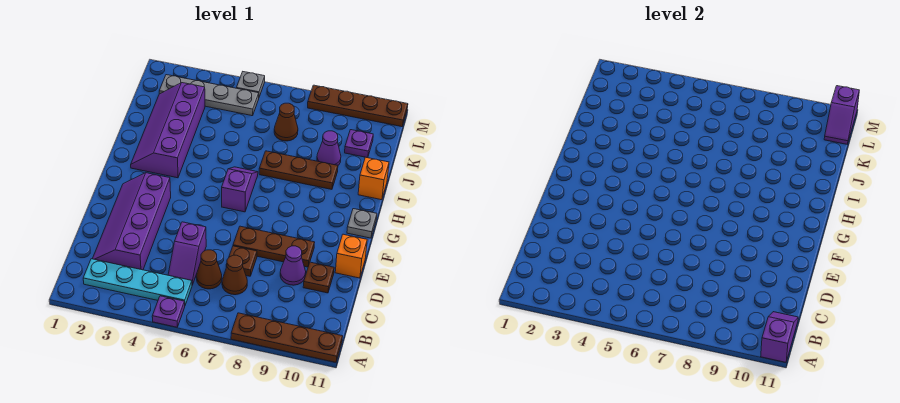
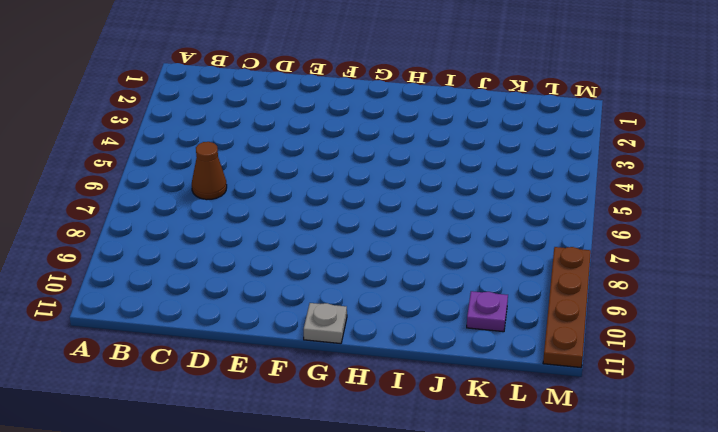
none -> purple 1x1 plate [152,296,185,327]
none -> brown 1x4 plate [231,313,343,362]
none -> cyan 1x4 plate [83,259,192,305]

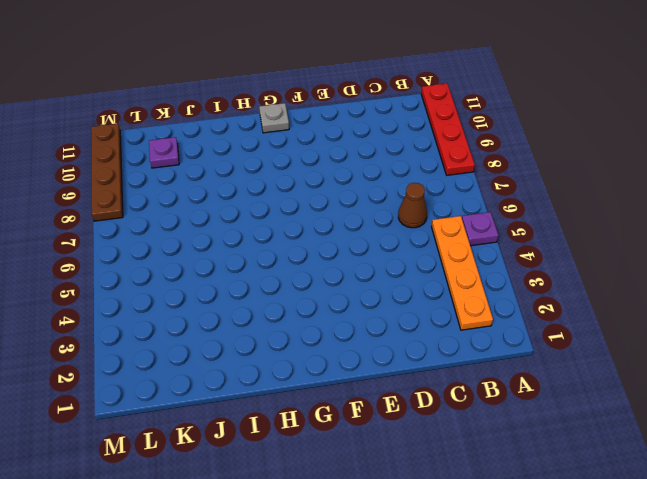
red 1x4 plate [421,84,475,175] -> brown 1x4 plate [231,313,343,362]
orange 1x4 plate [431,216,493,330] -> cyan 1x4 plate [83,259,192,305]
none -> purple 2x4 slope [93,173,171,270]
none -> purple 1x2 slope [168,222,206,285]
none -> brown 1x1 cone [222,255,247,295]

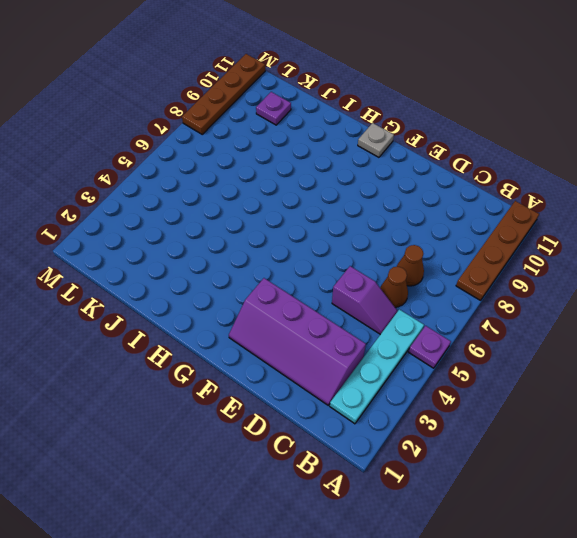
none -> brown 1x1 plate [226,246,257,276]
none -> purple 1x1 cone [280,246,306,285]
none -> brown 1x1 plate [303,262,334,293]

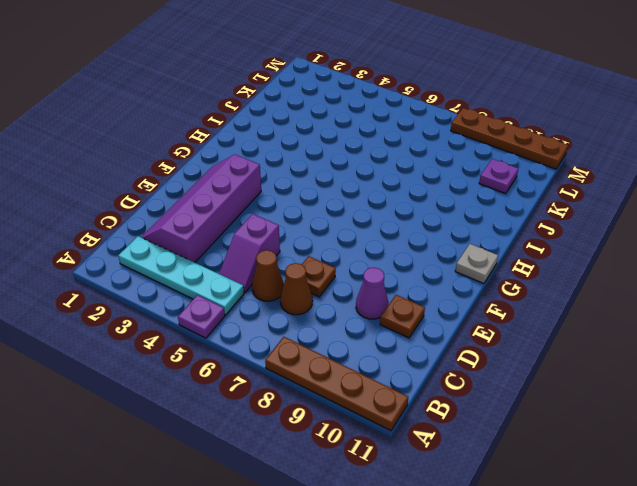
none -> brown 1x3 plate [233,226,315,267]
none -> orange 1x1 brick [335,234,367,278]
none -> purple 1x2 slope [222,167,258,212]

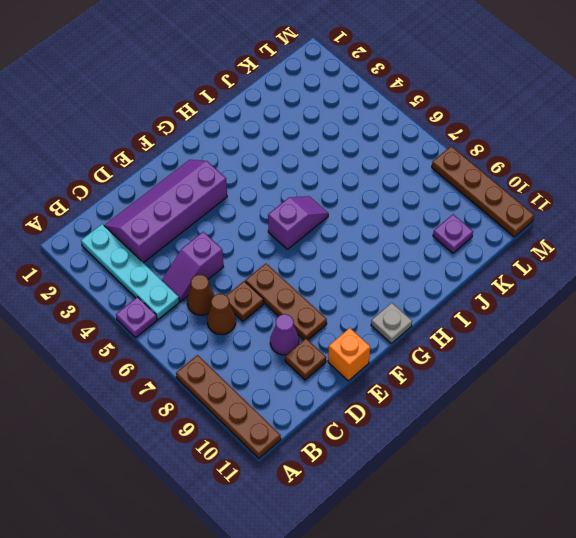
none -> purple 2x4 slope [131,83,205,178]
none -> brown 1x3 plate [259,151,338,189]
none -> orange 1x1 brick [358,157,389,200]

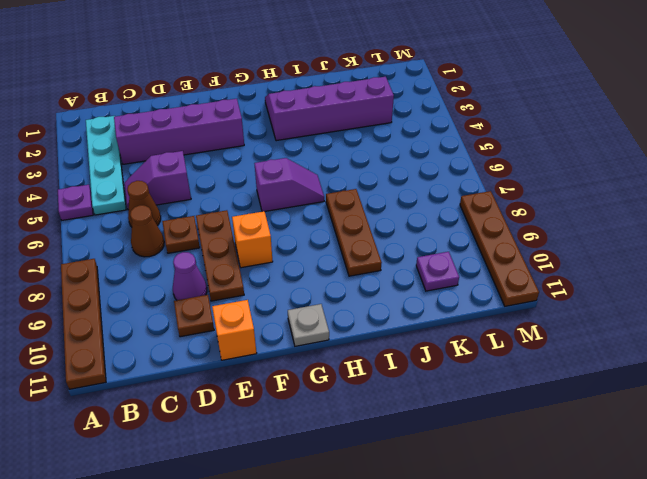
orange 1x1 brick [232,211,273,268] -> orange 1x1 brick moved to [358,157,389,200]
none -> purple 1x1 cone [317,131,341,165]
none -> brown 1x1 cone [274,103,298,141]
none -> grey 1x4 plate [159,75,259,116]

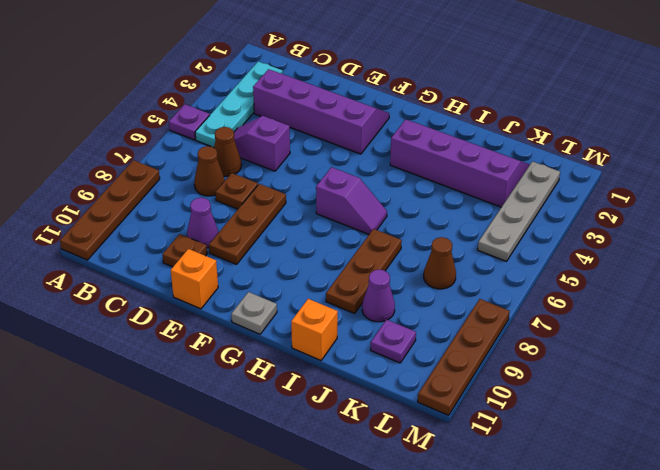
none -> grey 1x1 plate [237,72,265,97]
none -> purple 1x2 slope [761,312,798,362]
none -> purple 1x2 slope [824,86,859,144]

